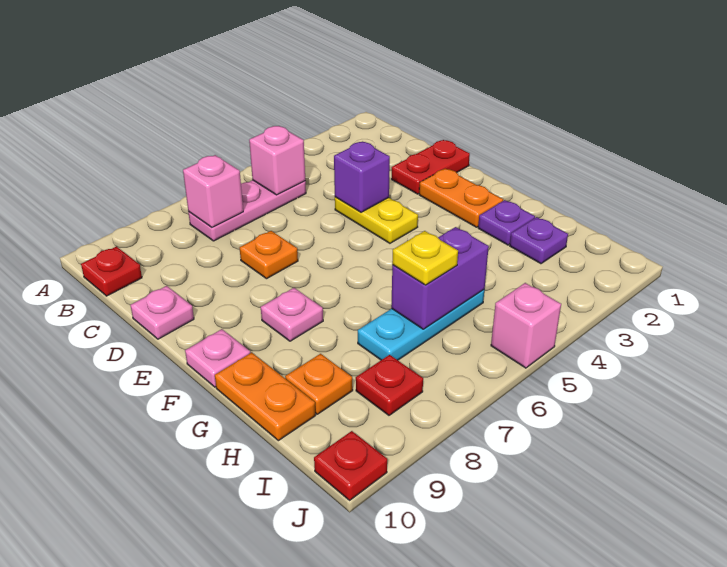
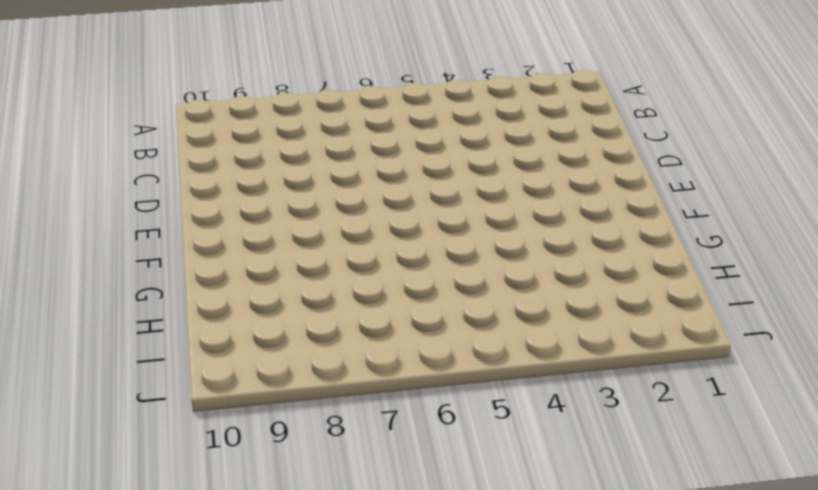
none -> pink 1x3 plate [188,180,306,241]
none -> red 1x1 plate [81,247,142,296]
none -> red 1x2 plate [392,140,470,194]

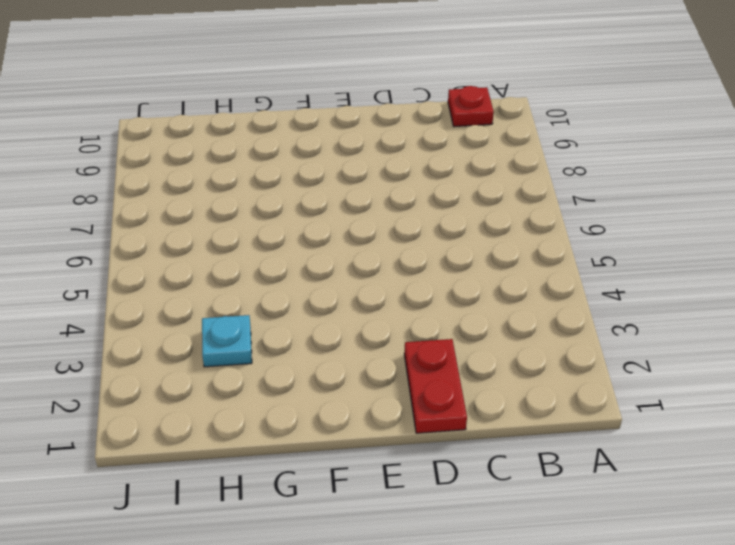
cyan 1x1 plate [202,315,252,367] -> none
none -> pink 1x3 plate [188,180,306,241]
none -> yellow 1x2 plate [335,197,418,243]
none -> orange 1x1 plate [240,231,298,279]

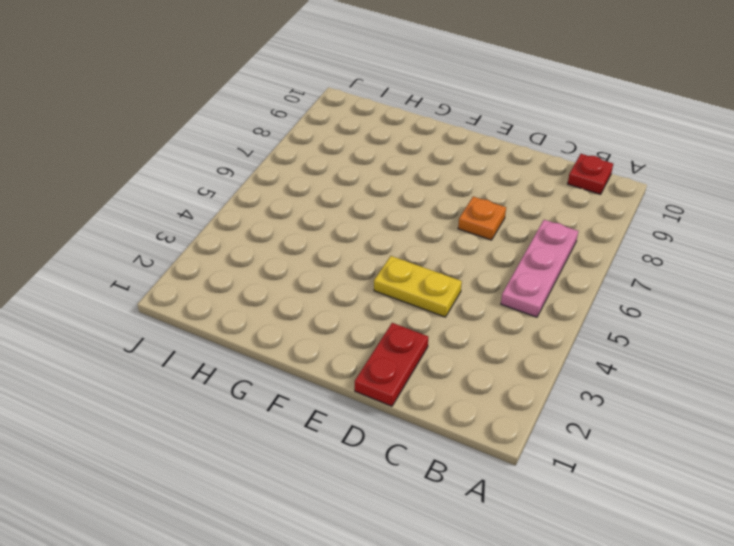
none -> pink 1x1 plate [130,286,194,339]
none -> orange 1x2 plate [419,168,503,227]
none -> pink 1x1 plate [261,288,323,341]

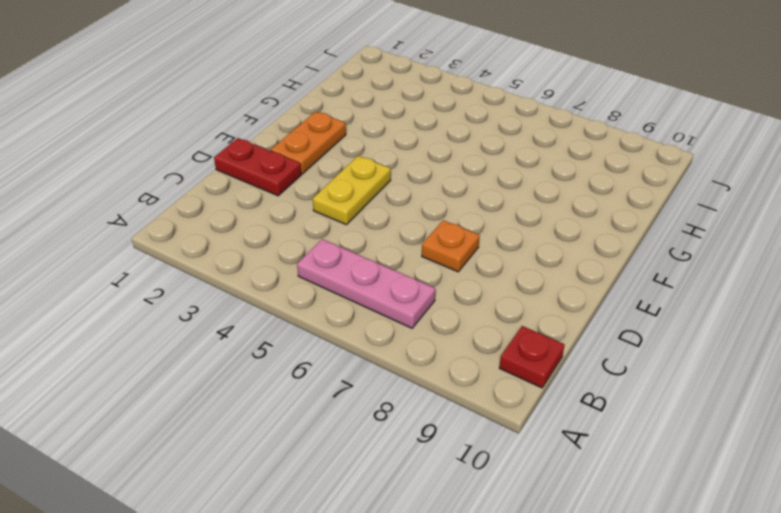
none -> pink 1x1 plate [130,286,194,339]
none -> pink 1x1 plate [261,288,323,341]
none -> pink 1x1 plate [185,329,250,387]

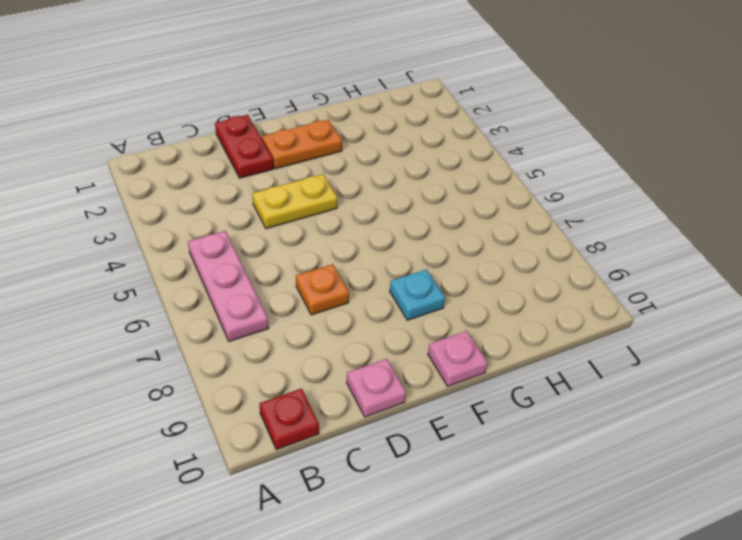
cyan 1x1 plate [390,269,445,320] -> pink 1x1 plate [261,288,323,341]
none -> purple 1x1 plate [478,200,535,245]
none -> orange 1x2 plate [215,353,315,441]
none -> purple 1x1 plate [510,217,568,264]

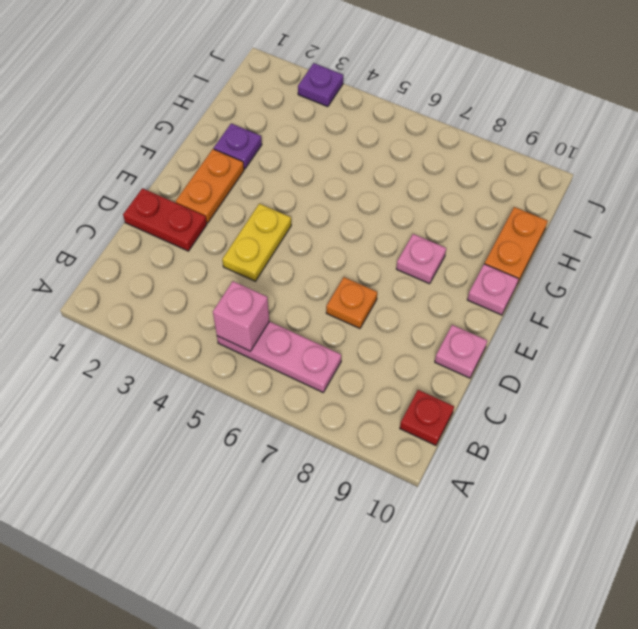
purple 1x1 plate [298,63,343,107] -> purple 1x1 plate moved to [510,217,568,264]
none -> cyan 1x3 plate [358,290,484,360]
none -> orange 1x1 plate [285,354,353,414]
none -> red 1x1 plate [356,355,423,415]

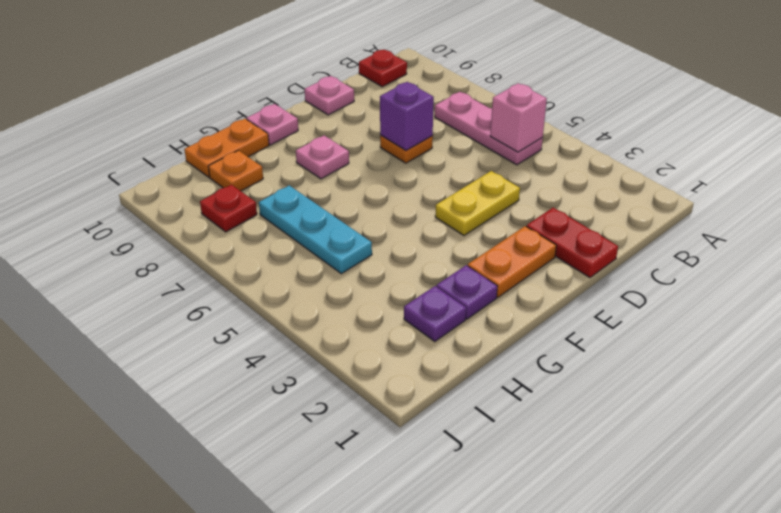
purple 1x1 brick [380,82,434,151] -> purple 1x1 brick moved to [334,142,390,212]
none -> pink 1x1 brick [491,283,561,368]
none -> red 1x1 plate [314,431,387,500]
none -> pink 1x1 brick [183,155,243,227]

